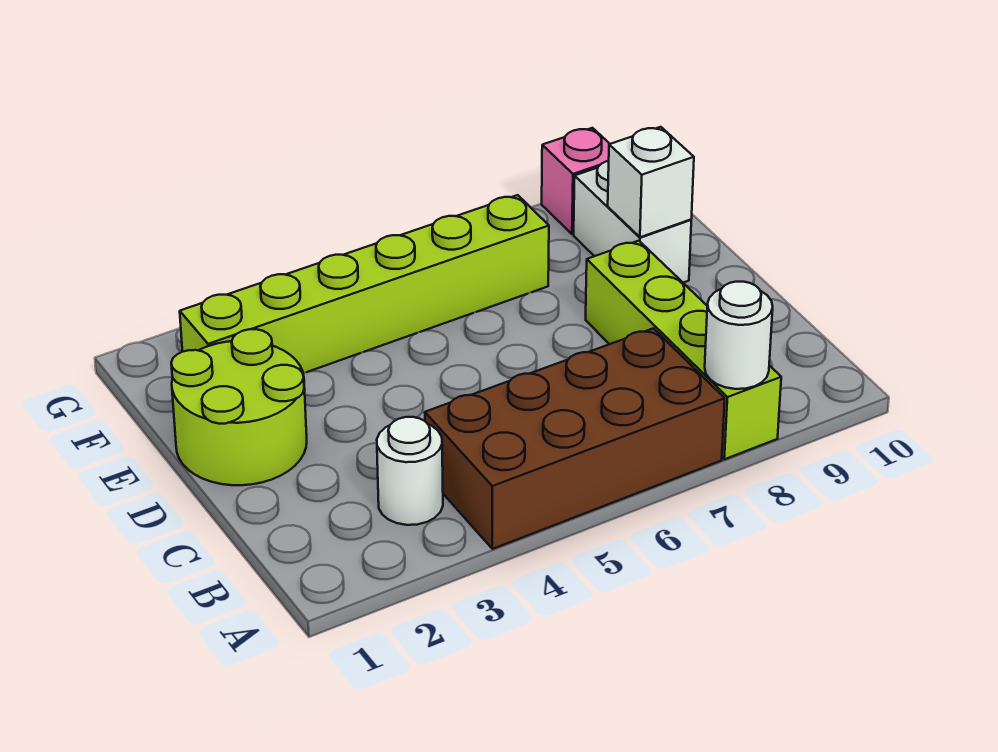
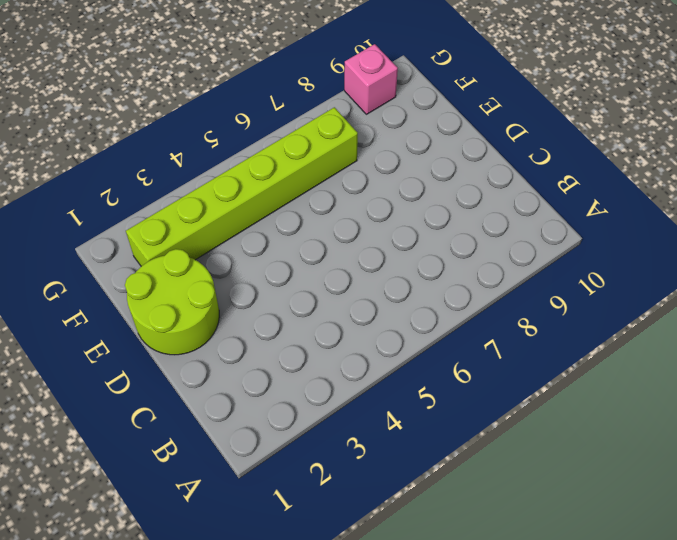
none -> brown 2x4 brick [425,328,725,549]
none -> lime 1x4 brick [586,241,781,459]

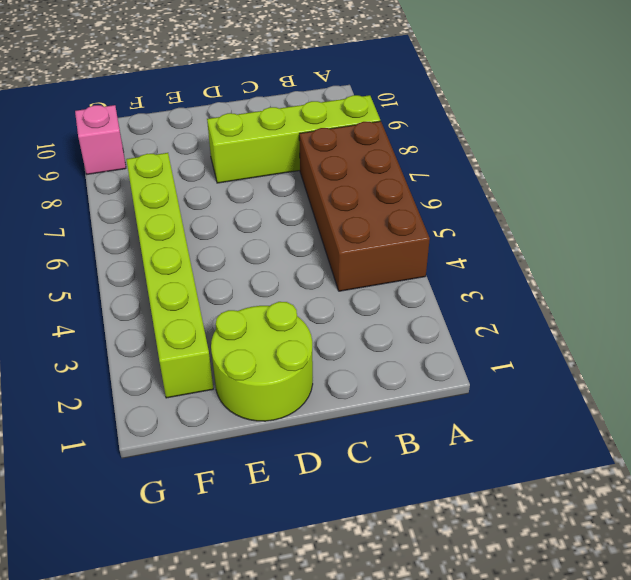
none -> white 1x1 round brick [377,417,443,525]
none -> white 1x2 brick [574,161,691,283]

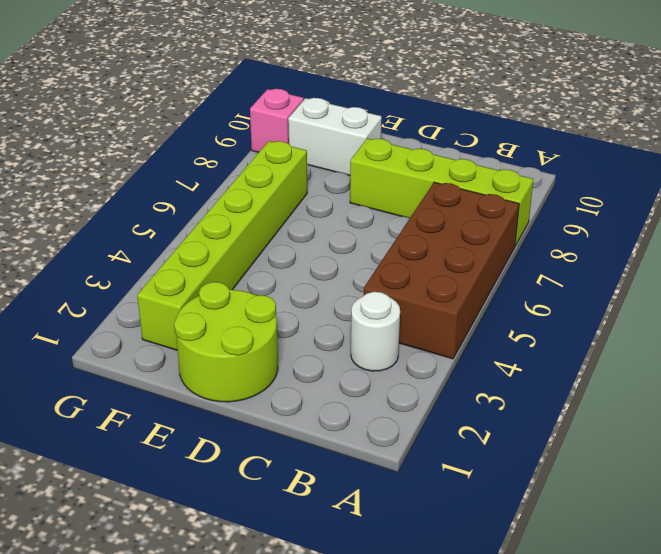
none -> white 1x1 round brick [705,282,773,389]
none -> white 1x1 brick [608,127,694,237]

